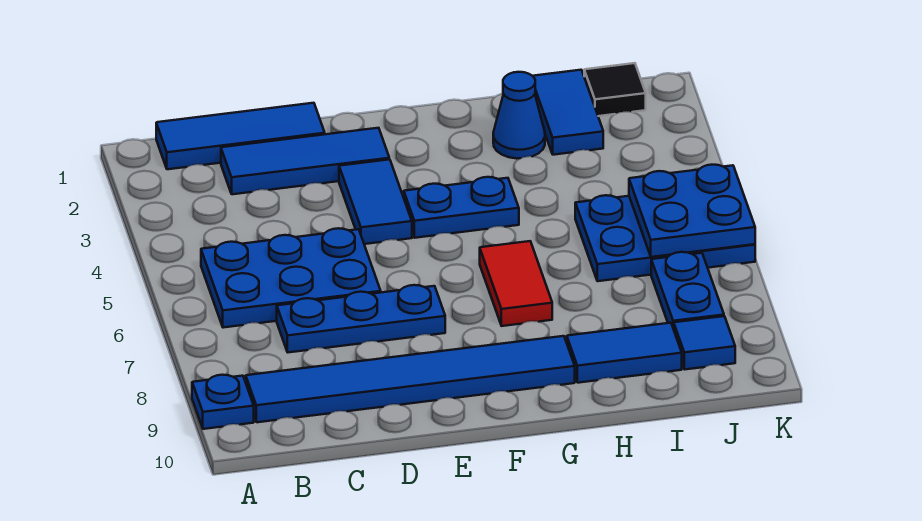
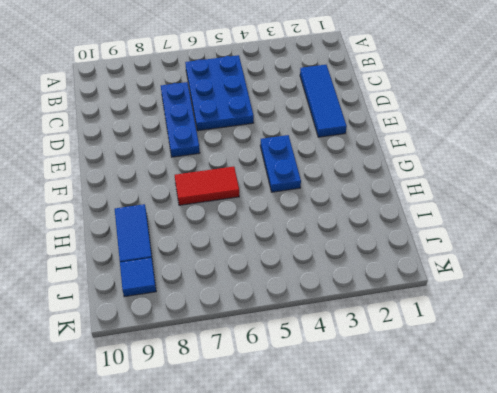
none -> blue 1x1 plate [192,375,254,429]
none -> blue 1x3 tile [156,103,325,169]
none -> blue 1x6 tile [246,336,575,422]

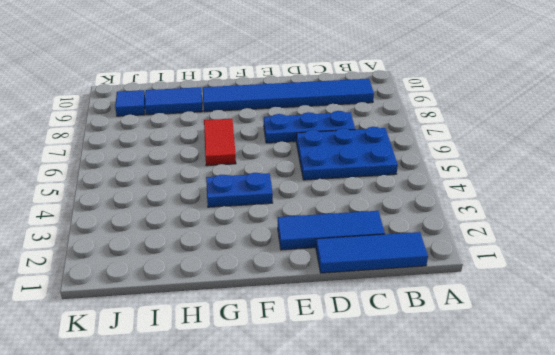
none -> blue 1x1 plate [192,375,254,429]
none -> blue 1x2 tile [339,159,412,244]
none -> blue 1x1 cone [493,72,545,159]

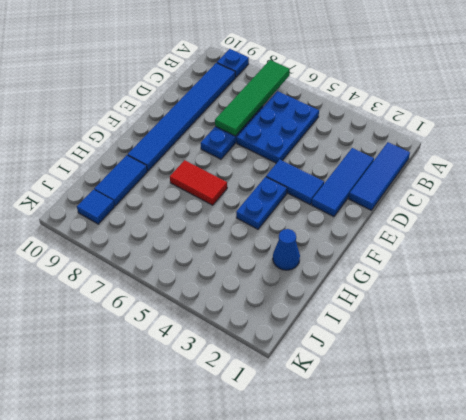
green 1x4 tile [215,60,290,136] -> none
none -> blue 1x2 tile [533,70,603,155]
none -> blue 2x3 plate [575,195,755,281]
none -> black 1x1 tile [584,63,646,116]

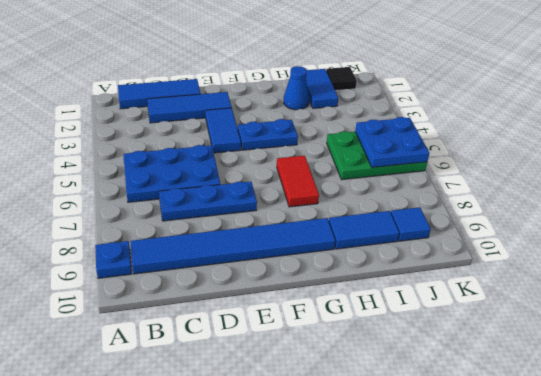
green 2x3 plate [327,131,427,180] -> blue 2x3 plate [575,195,755,281]
none -> blue 1x2 plate [651,252,724,329]

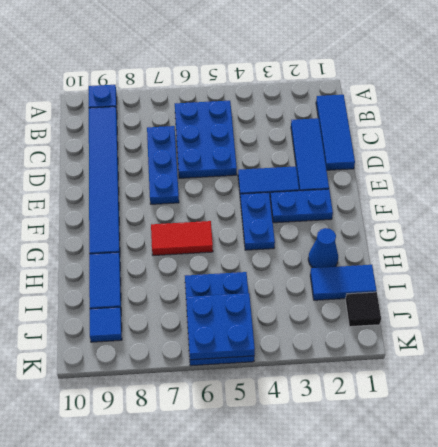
blue 1x2 plate [270,189,333,223] -> blue 1x2 plate moved to [651,252,724,329]

